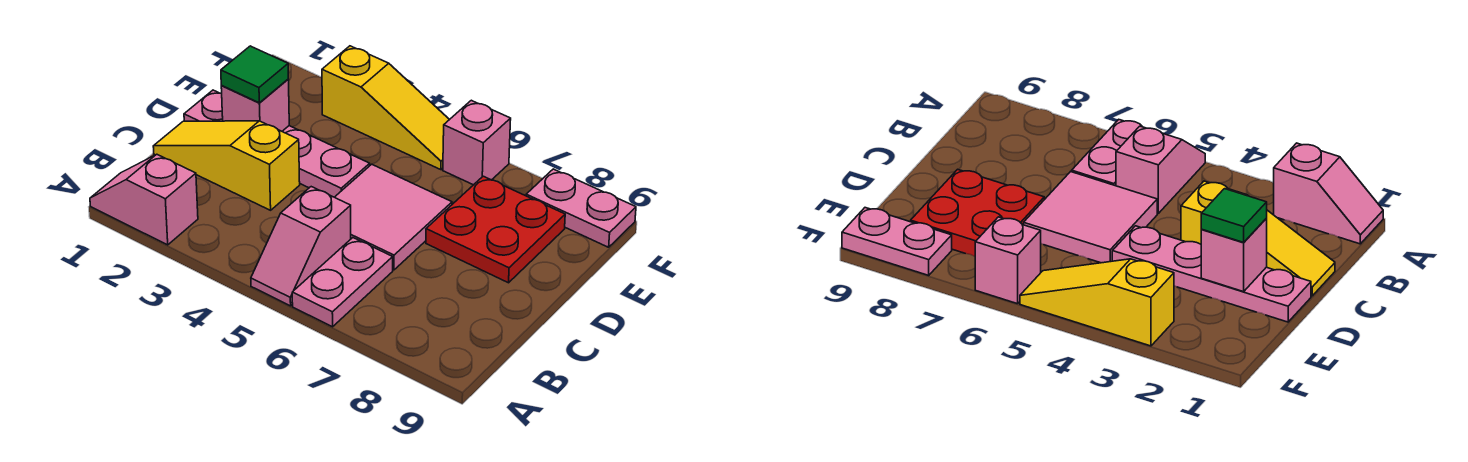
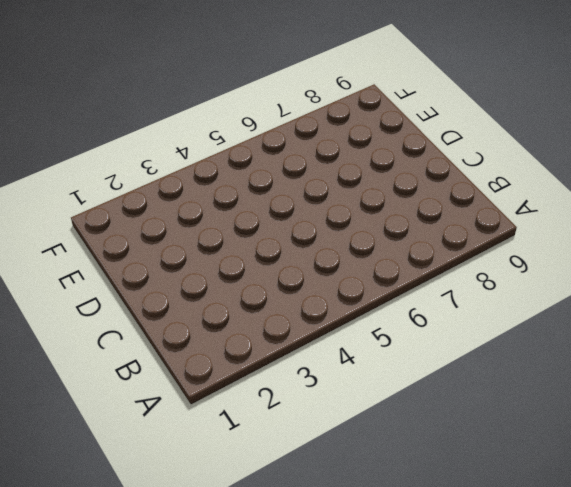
none -> pink 1x2 slope [90,154,198,245]
none -> pink 1x2 slope [251,187,351,306]
none -> pink 1x2 plate [292,238,393,327]

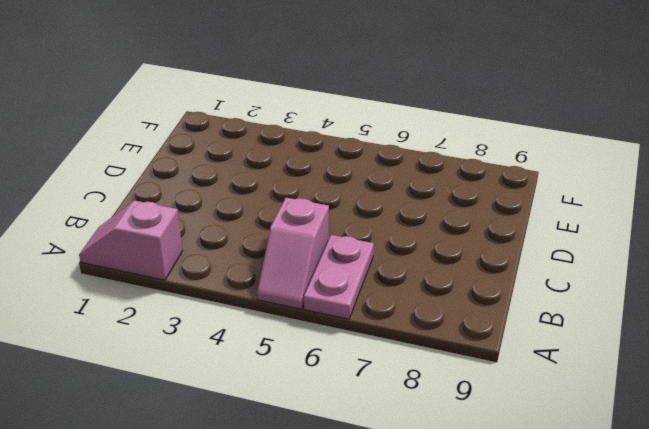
none -> yellow 1x3 slope [153,121,300,210]
none -> pink 2x2 tile [335,164,452,270]
none -> pink 1x4 plate [184,90,370,197]

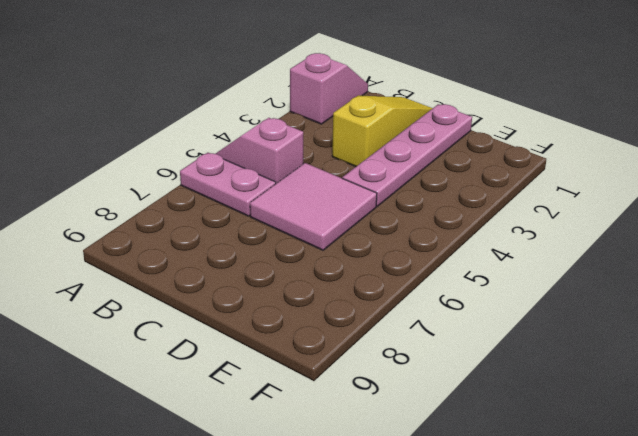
none -> red 2x2 plate [426,176,565,283]
none -> yellow 1x3 slope [322,46,450,170]
none -> pink 1x1 brick [443,100,511,185]

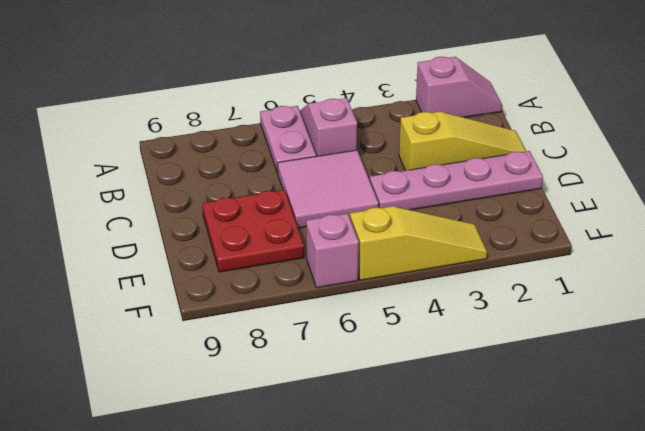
yellow 1x3 slope [350,206,487,280] -> yellow 1x3 slope turned to [322,46,450,170]
none -> pink 1x2 plate [526,169,636,247]
none -> pink 1x1 brick [221,79,289,131]
none -> green 1x1 tile [221,46,288,103]

